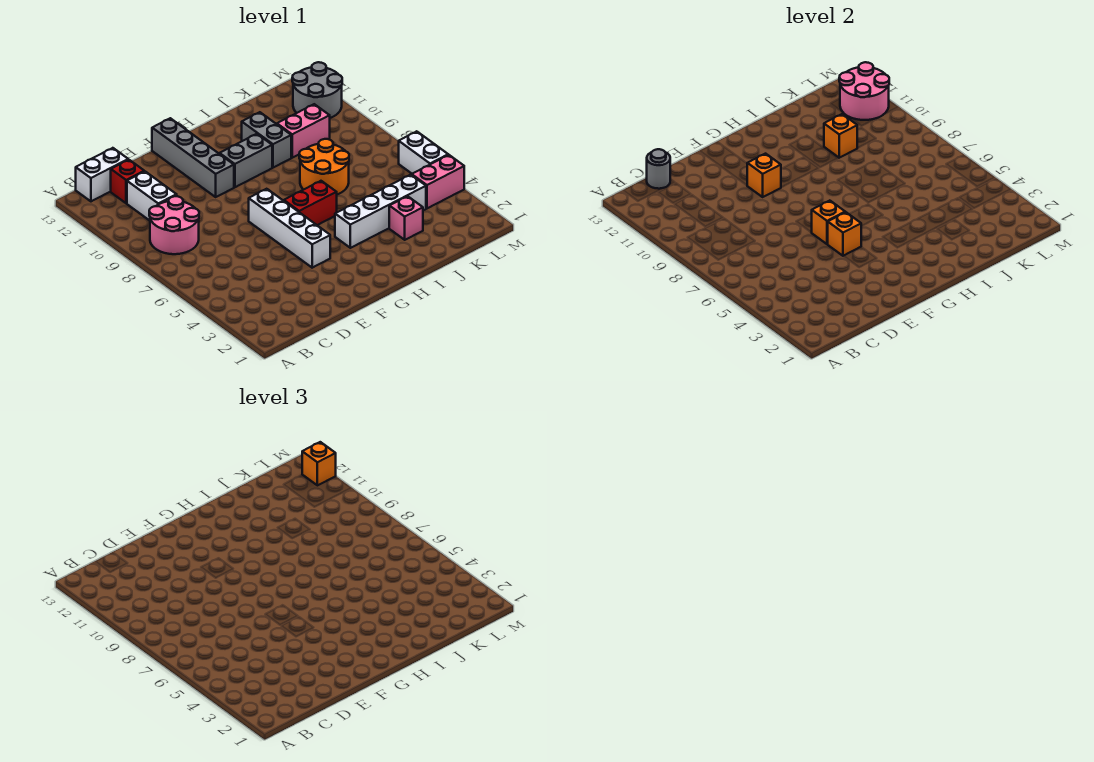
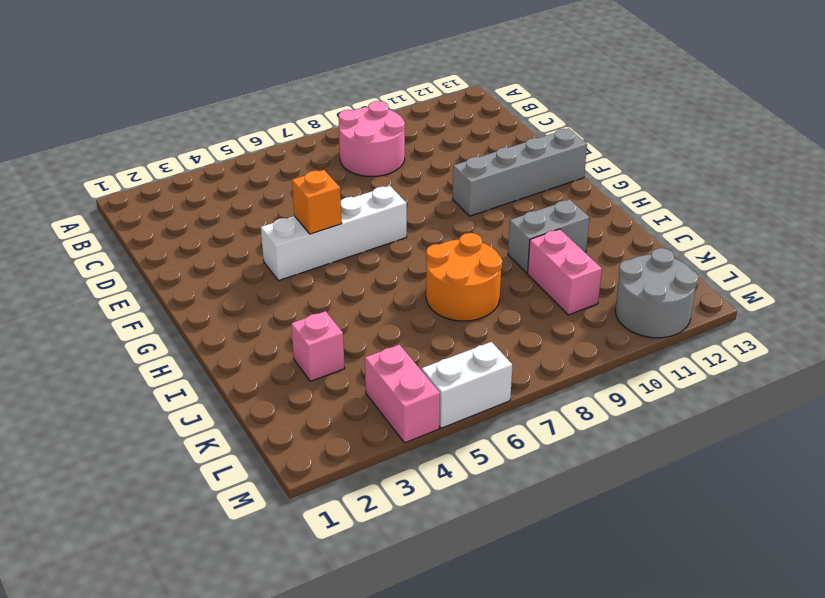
none -> white 1x2 brick [76,148,128,201]
none -> white 1x2 brick [127,171,177,221]
none -> red 1x1 brick [111,160,144,203]

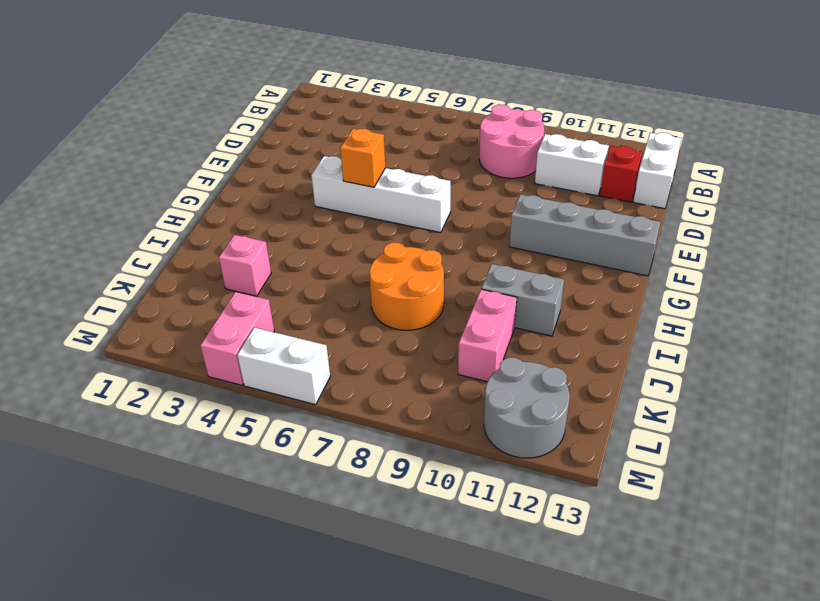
none -> red 1x2 brick [284,181,337,225]
none -> grey 1x2 brick [220,134,272,187]
none -> white 1x4 brick [335,175,426,248]

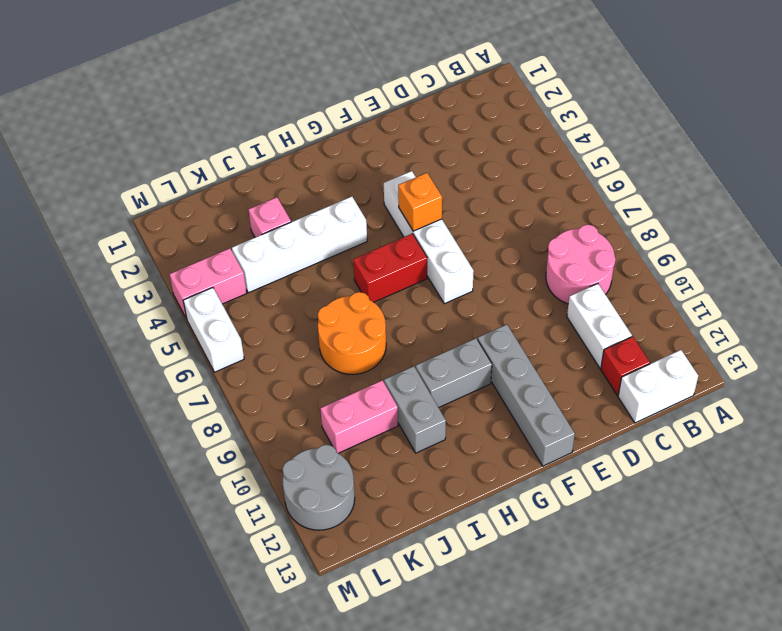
none -> grey 1x1 round brick [647,149,670,189]
none -> orange 1x1 brick [811,201,845,244]
none -> orange 1x1 brick [747,154,781,197]

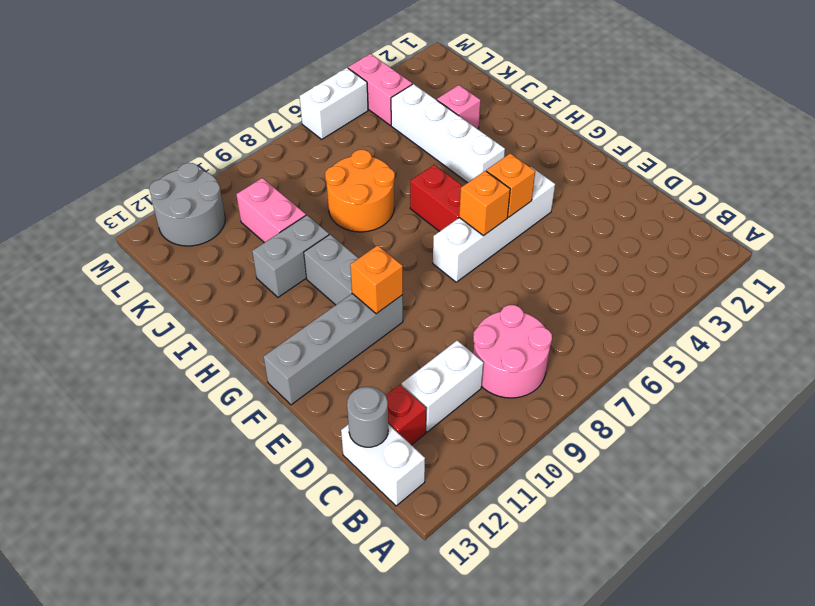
none -> orange 1x1 brick [824,114,857,158]
none -> pink 2x2 round brick [839,62,889,120]
none -> orange 1x1 brick [302,442,336,485]

